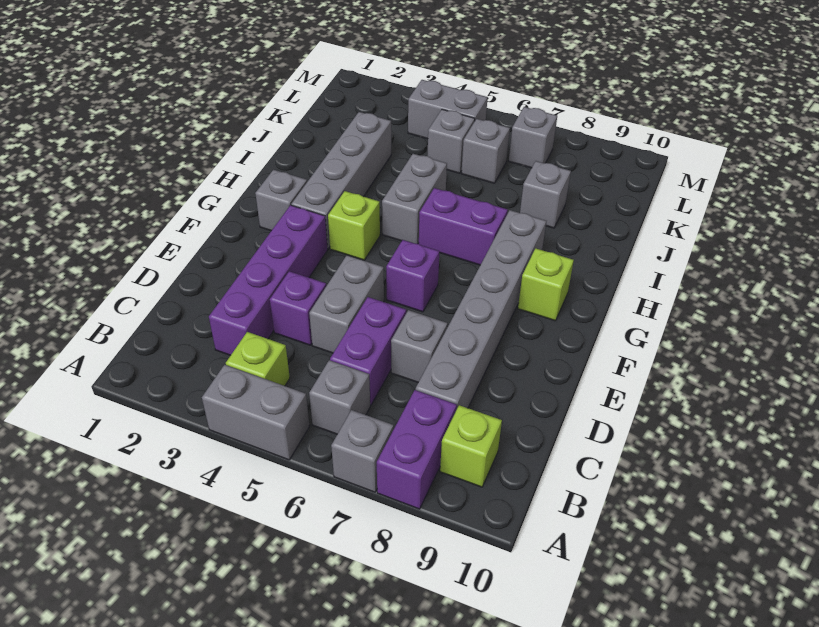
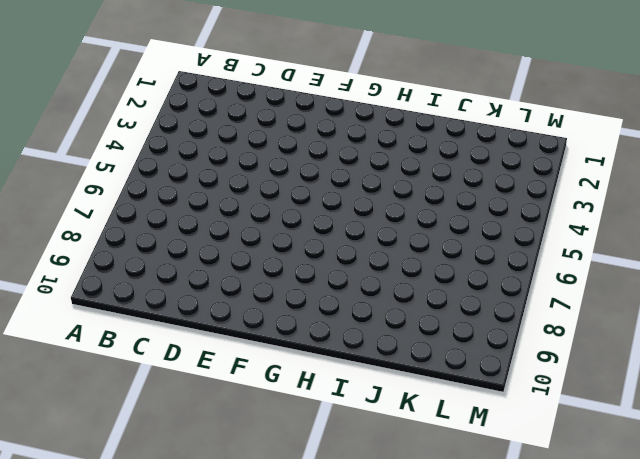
none -> grey 1x2 brick [202,365,309,460]
none -> grey 1x1 brick [331,410,394,492]
none -> purple 1x2 brick [377,390,457,509]

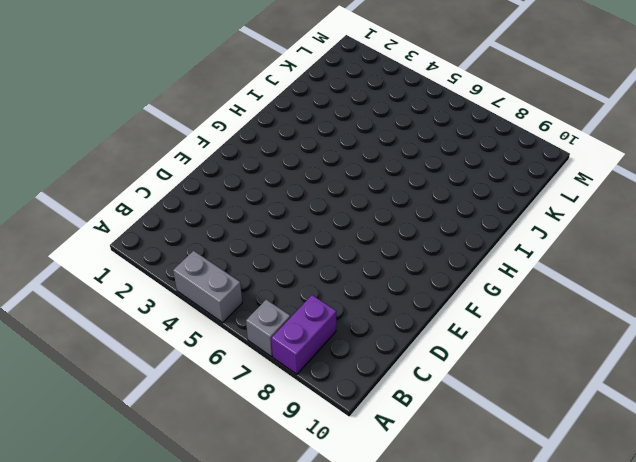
none -> lime 1x1 brick [226,332,290,386]
none -> grey 1x1 brick [309,360,370,434]
none -> lime 1x1 brick [440,405,502,487]

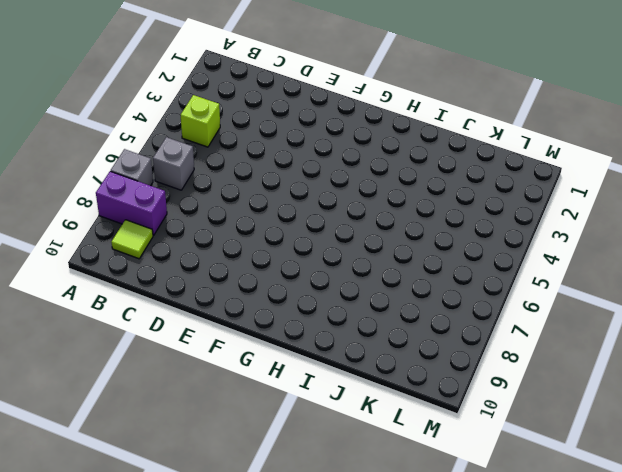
lime 1x1 tile [111,220,153,259] -> lime 1x1 brick [440,405,502,487]
none -> grey 1x2 brick [202,365,309,460]
none -> purple 1x4 brick [209,205,328,355]
none -> purple 1x2 brick [330,297,406,405]

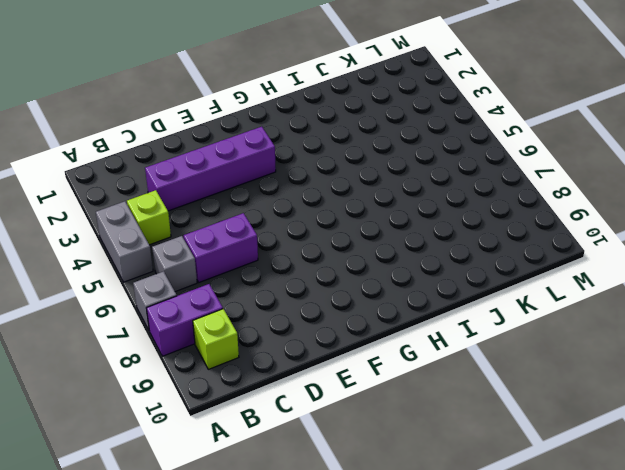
none -> grey 1x6 brick [416,210,546,410]
none -> purple 1x1 brick [270,271,326,345]
none -> grey 1x2 brick [309,255,384,353]

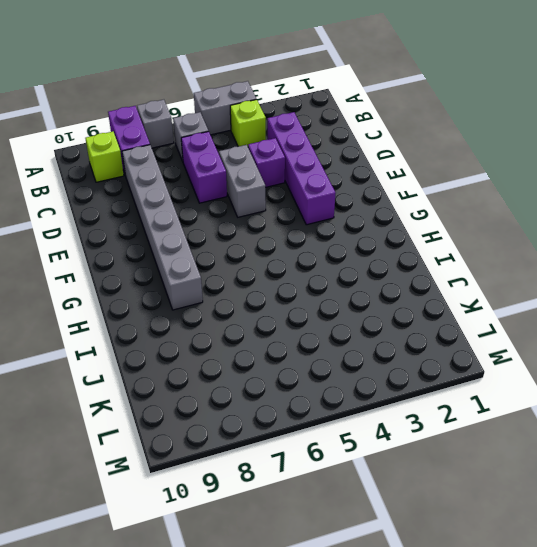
none -> grey 1x1 brick [391,310,448,382]
none -> purple 1x1 brick [386,240,439,312]
none -> grey 1x1 brick [255,170,307,231]

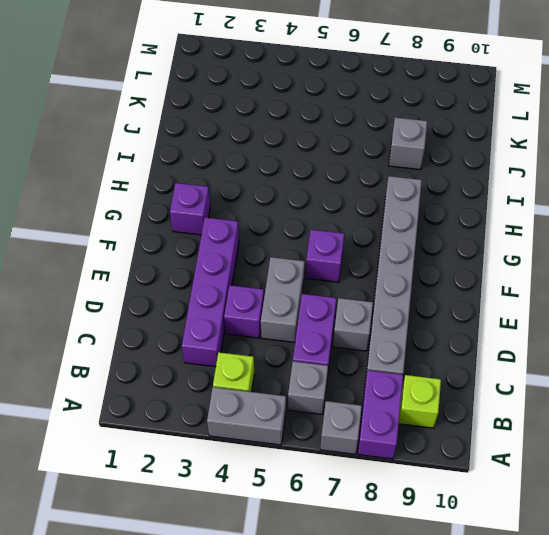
purple 1x1 brick [170,183,210,235] -> grey 1x1 brick [255,170,307,231]
none -> grey 1x4 brick [291,112,391,249]
none -> lime 1x1 brick [328,191,380,260]
none -> lime 1x1 brick [518,248,574,321]

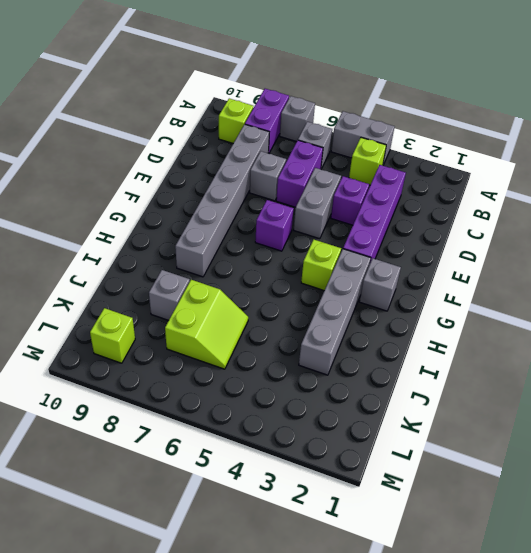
lime 2x2 slope [165,280,248,369] -> grey 1x1 brick [461,119,510,183]
lime 1x1 brick [90,308,135,363] -> lime 1x1 brick moved to [518,248,574,321]
none -> grey 1x2 brick [382,154,447,244]
none -> purple 1x2 brick [419,188,508,265]
none -> grey 1x1 brick [428,109,475,173]

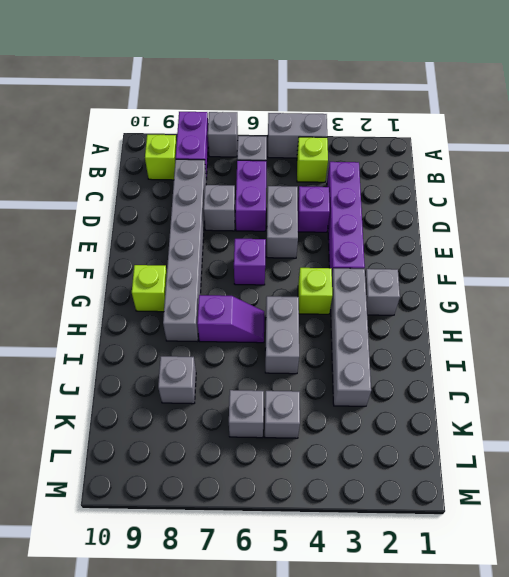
purple 1x2 slope [197,295,264,343] -> purple 1x2 brick [419,188,508,265]
none -> grey 1x2 brick [408,80,488,139]
none -> grey 1x1 brick [509,107,557,168]

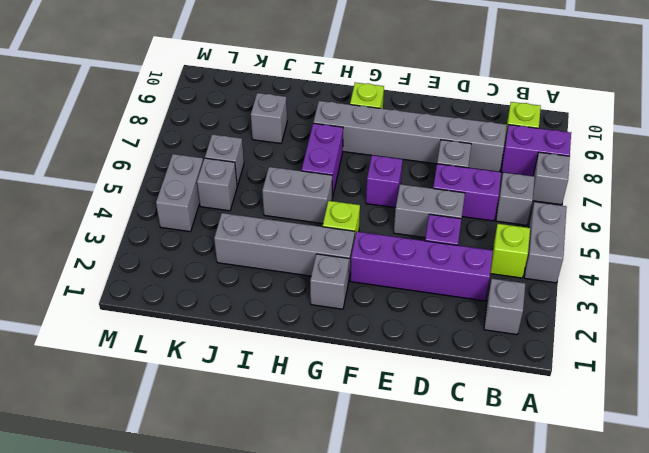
grey 1x1 brick [484,279,525,335] -> grey 1x1 brick moved to [509,107,557,168]

